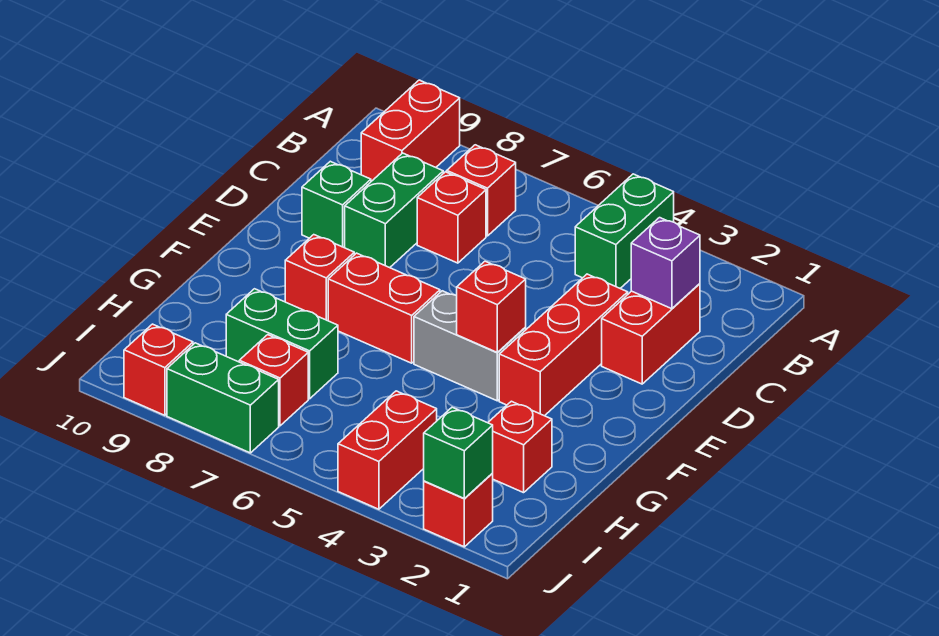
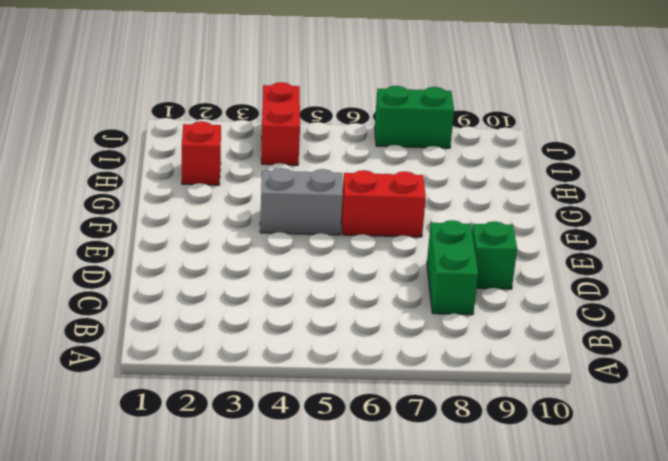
none -> green 1x2 brick [575,174,674,288]
none -> red 1x2 brick [361,80,460,181]
none -> red 1x1 brick [447,145,516,236]

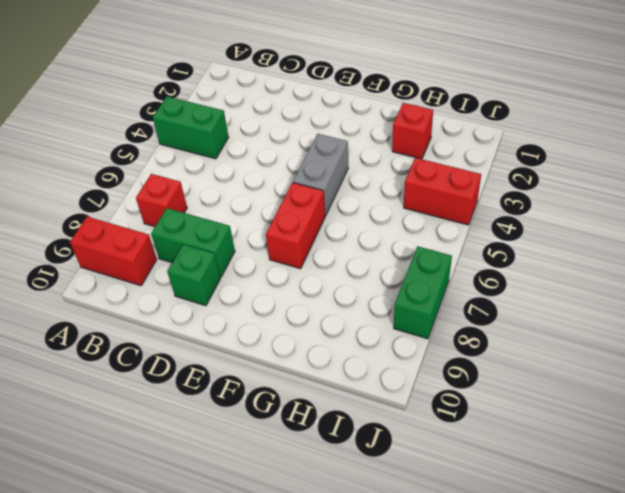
none -> red 1x2 brick [602,284,700,384]
none -> red 1x1 brick [417,172,486,263]
none -> red 1x3 brick [499,274,628,416]

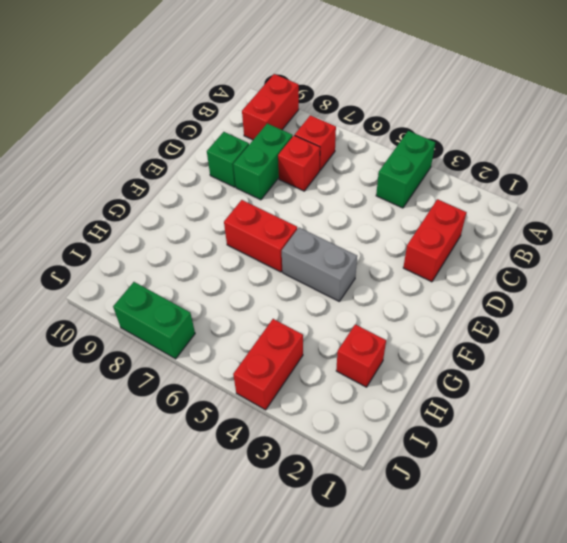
none -> red 1x3 brick [499,274,628,416]
none -> red 1x1 brick [285,235,354,321]
none -> green 1x2 brick [226,289,338,399]

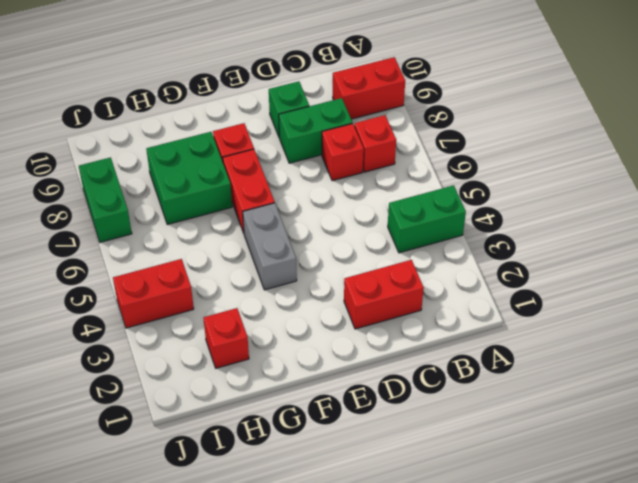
green 2x2 brick [146,132,232,225] -> green 1x2 brick [226,289,338,399]
none -> red 1x3 brick [499,274,628,416]
none -> red 1x1 brick [239,335,308,426]
none -> red 1x1 brick [424,474,493,547]

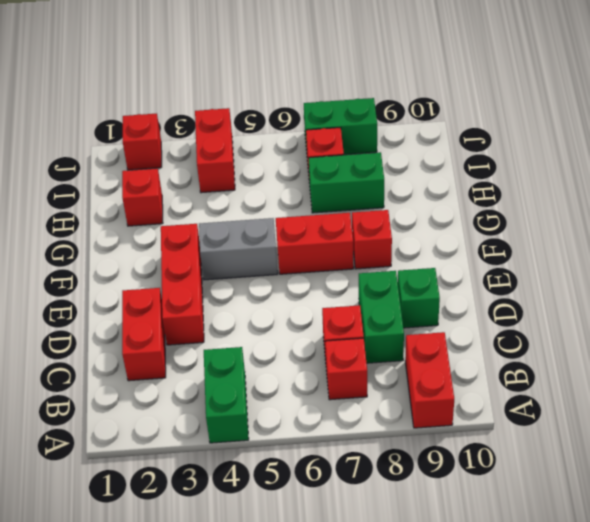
none -> red 1x1 brick [124,324,193,415]
none -> purple 1x1 brick [631,218,700,309]
none -> red 1x1 brick [457,261,526,353]

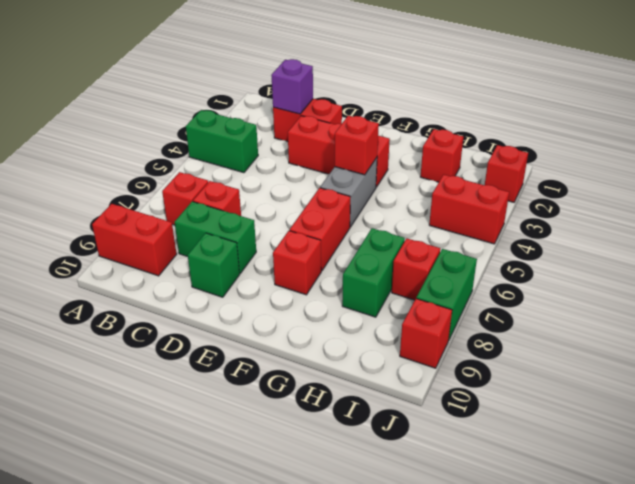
none -> green 1x1 brick [424,407,493,498]

